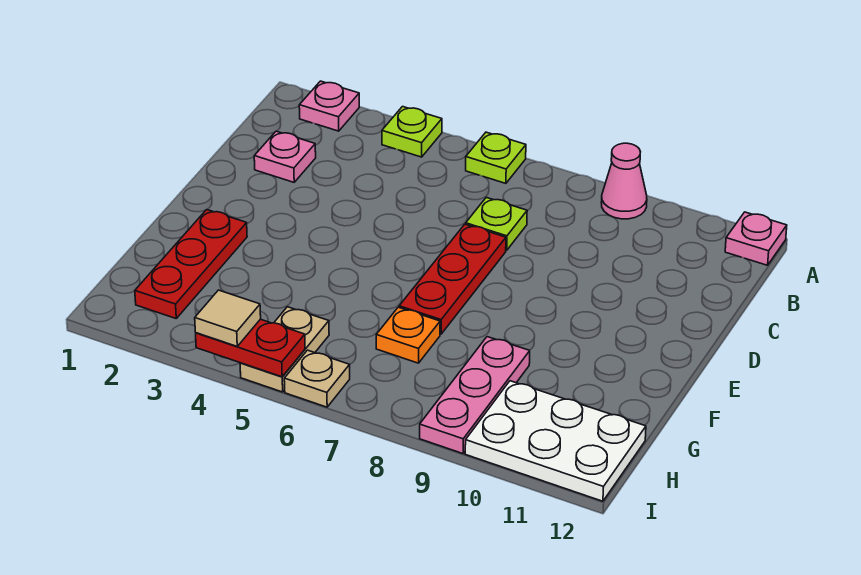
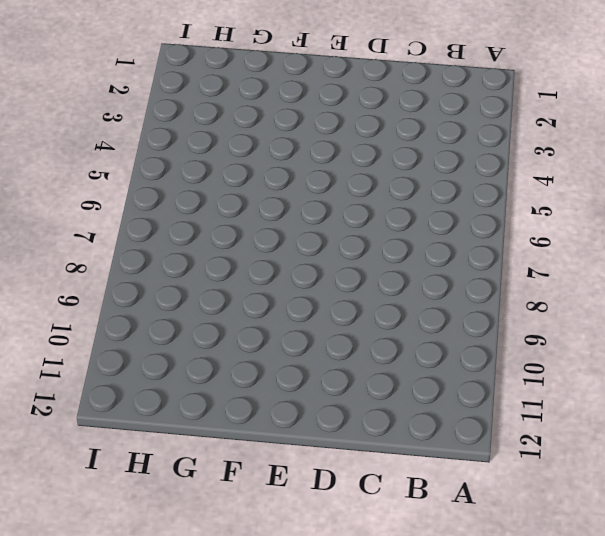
none -> pink 1x1 plate [299,81,359,131]
none -> lime 1x1 plate [382,107,442,157]
none -> lime 1x1 plate [466,132,526,183]

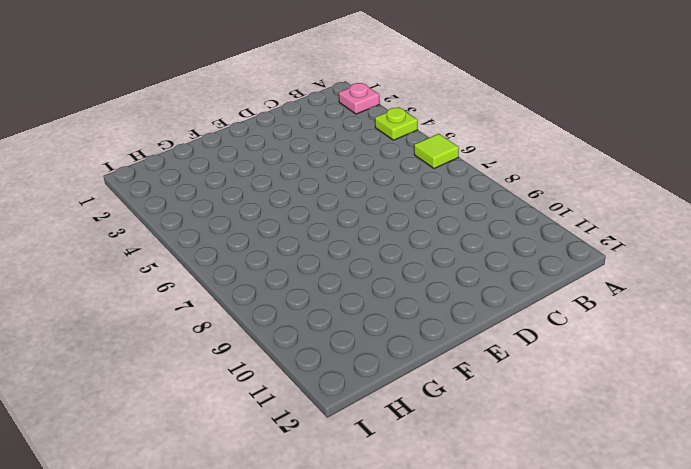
lime 1x1 tile [414,134,459,169] -> lime 1x1 plate [466,132,526,183]
none -> pink 1x1 cone [601,143,647,219]
none -> pink 1x1 plate [725,212,787,265]
none -> pink 1x1 plate [254,131,316,182]

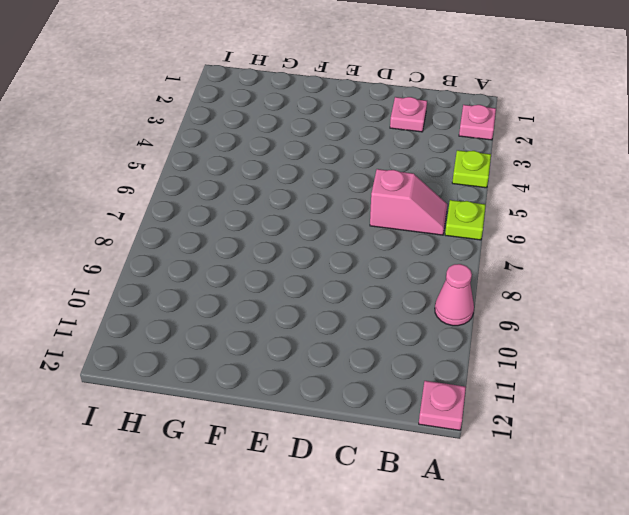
pink 1x2 slope [370,169,447,235] -> none
none -> lime 1x1 plate [466,197,527,250]
none -> red 1x3 plate [399,224,506,334]
none -> red 1x3 plate [135,210,247,318]

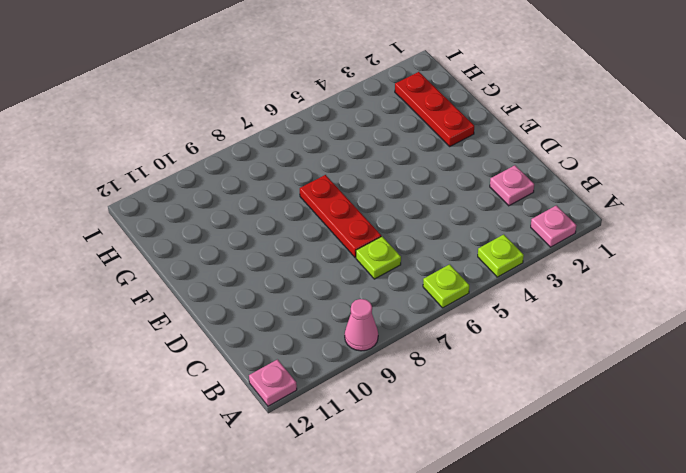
none -> orange 1x1 plate [376,307,440,363]
none -> pink 1x3 plate [420,337,530,454]
none -> tan 1x2 plate [240,307,329,392]

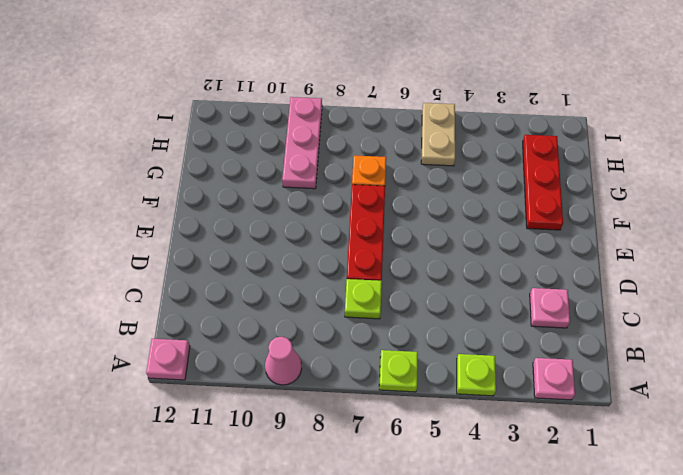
none -> white 2x3 plate [465,381,646,501]
none -> tan 1x1 plate [284,350,350,407]
none -> red 1x2 plate [196,319,305,377]

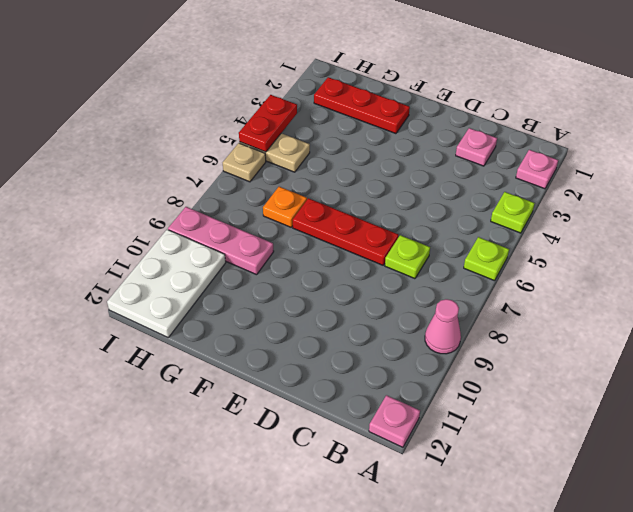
none -> tan 1x1 tile [195,290,261,346]

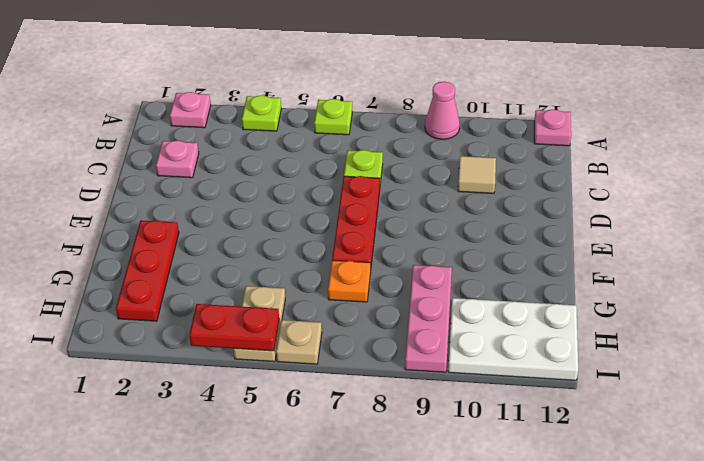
tan 1x1 tile [458,156,496,193] -> tan 1x1 tile moved to [195,290,261,346]

